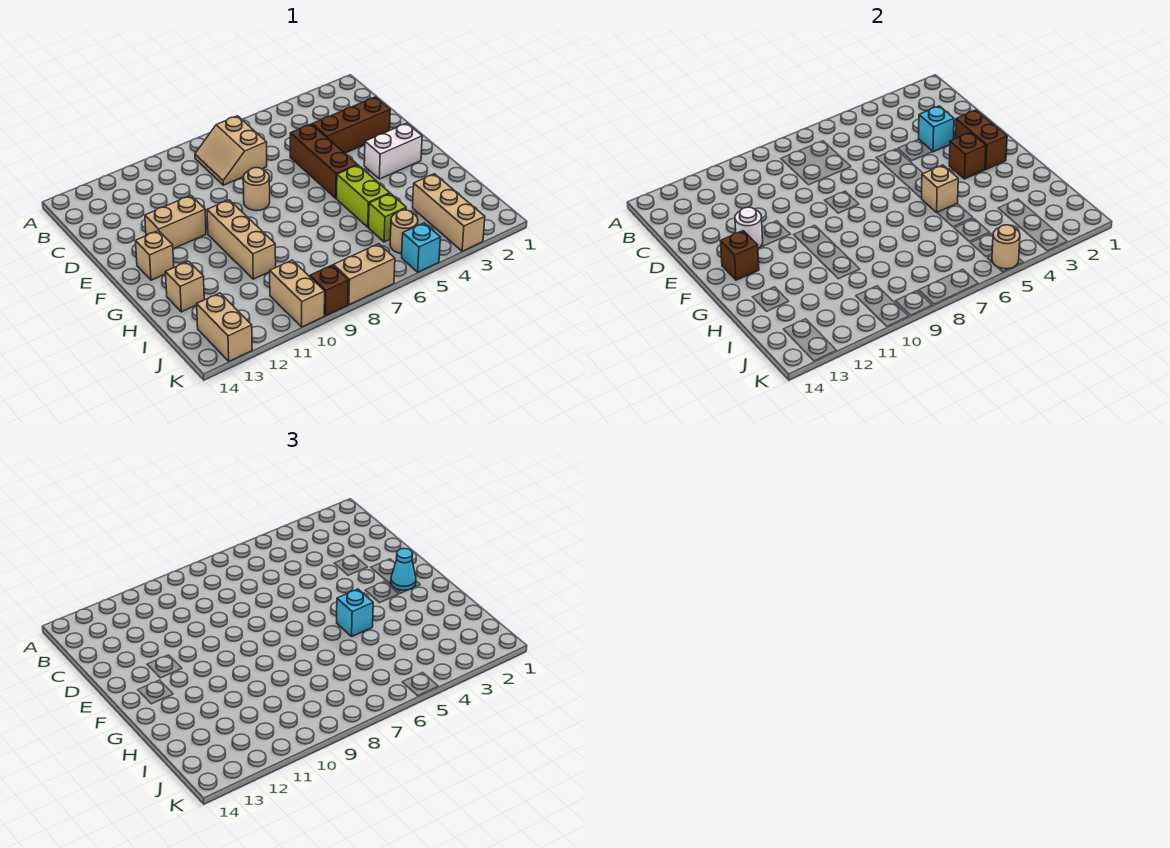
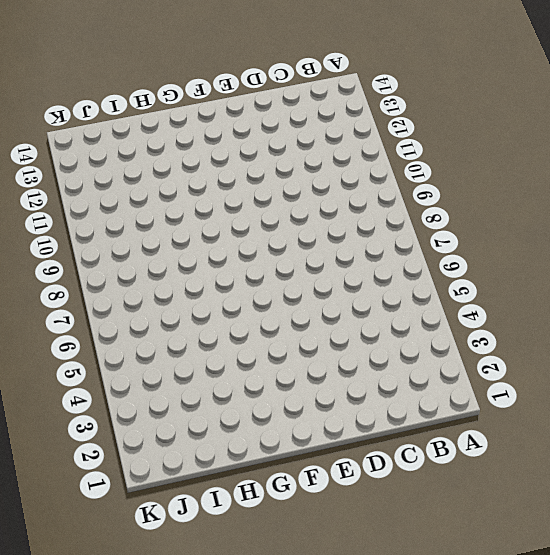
none -> tan 2x2 slope [195,116,267,185]
none -> brown 1x3 brick [312,97,390,153]
none -> brown 1x3 brick [290,124,357,198]

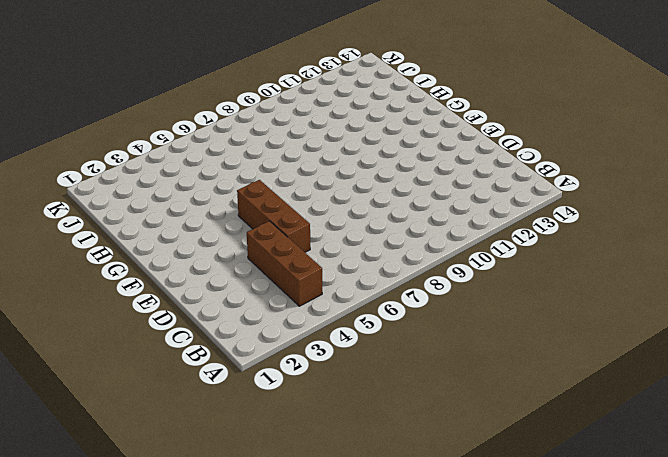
brown 1x3 brick [247,221,322,306] -> brown 1x3 brick turned to [312,97,390,153]
none -> tan 2x2 slope [195,116,267,185]
none -> tan 1x1 round brick [243,168,270,211]
none -> tan 1x2 brick [145,196,206,249]

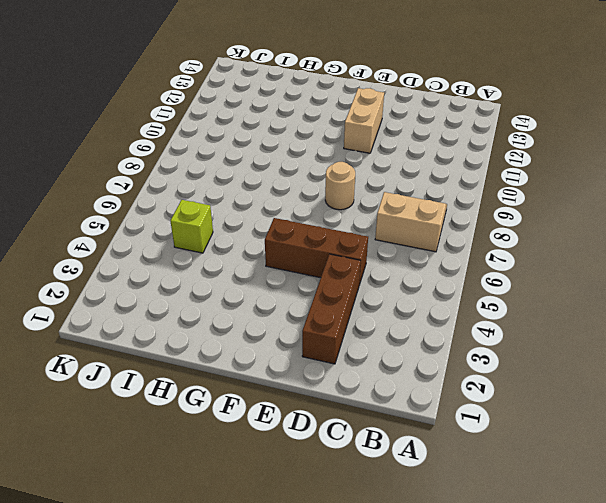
none -> white 1x2 brick [364,123,422,179]
none -> tan 1x3 brick [207,200,276,279]
none -> tan 1x1 brick [135,231,174,280]

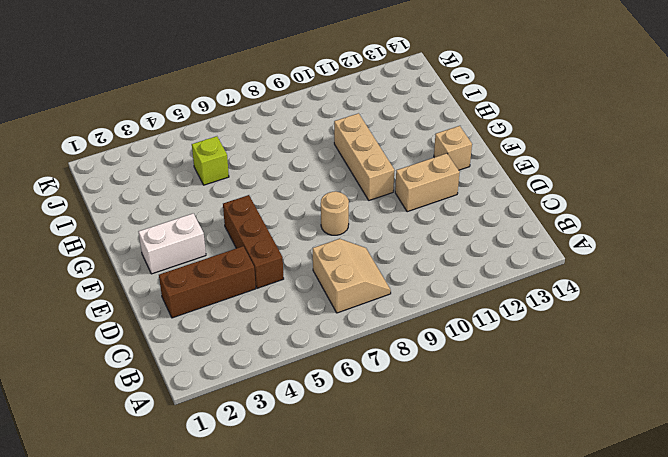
none -> lime 1x2 brick [337,165,390,227]
none -> tan 1x1 brick [166,261,204,312]
none -> tan 1x3 brick [412,174,485,251]

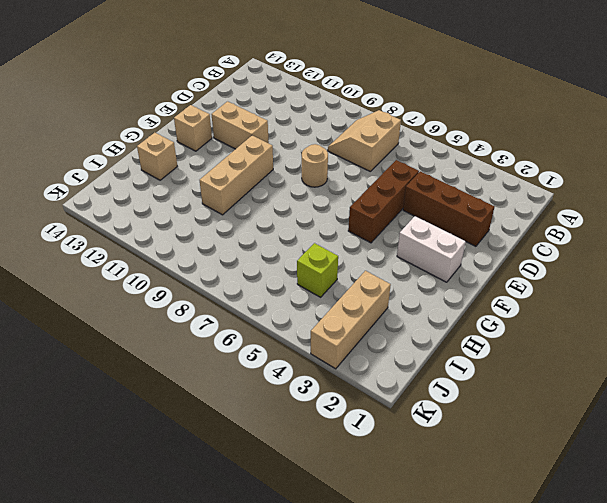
none -> lime 1x2 brick [337,165,390,227]
none -> tan 1x1 round brick [390,210,418,254]
none -> tan 1x2 brick [270,260,325,327]

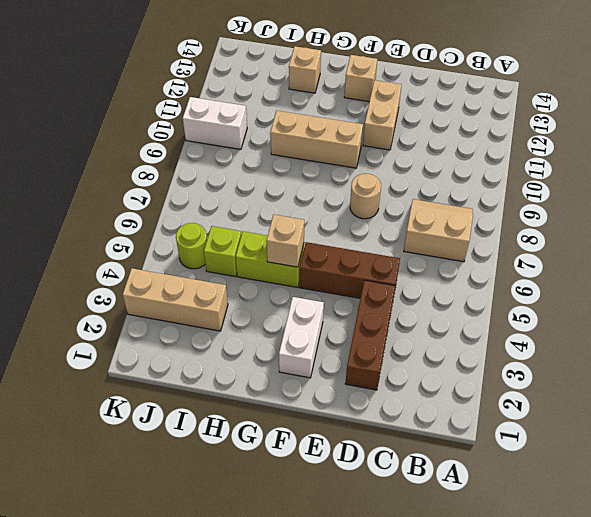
lime 1x1 round brick [176,223,207,269] -> tan 1x1 round brick [390,210,418,254]
white 1x2 brick [183,97,247,149] -> tan 1x2 brick [270,260,325,327]
none -> tan 1x2 brick [197,293,252,361]
none -> cyan 1x1 brick [402,223,440,272]
none -> tan 1x2 brick [333,244,395,305]

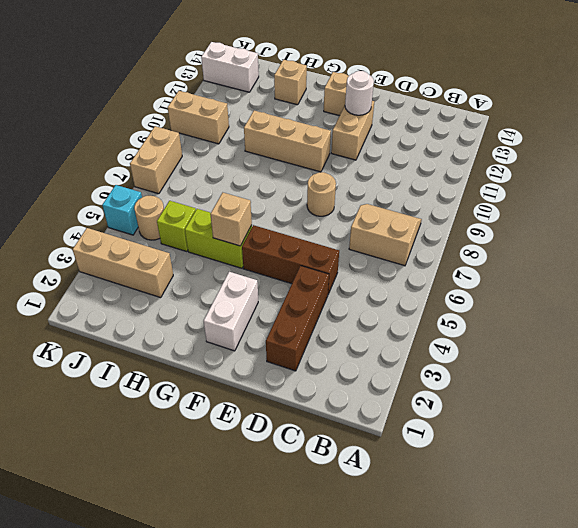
white 1x2 brick [201,42,259,92] -> tan 1x2 brick [197,293,252,361]
none -> brown 1x1 brick [310,265,348,316]
none -> cyan 1x1 brick [919,106,954,152]
none -> brown 1x2 brick [955,110,1007,169]

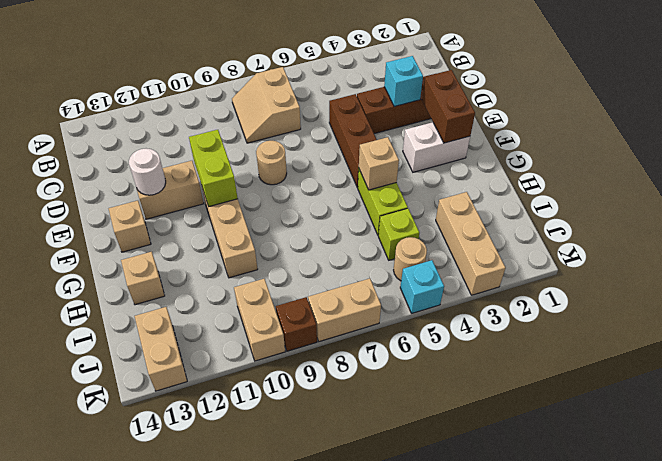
lime 1x2 brick [189,130,238,207] -> none
none -> brown 1x1 brick [949,133,986,179]
none -> brown 1x1 brick [720,231,759,280]
none -> tan 1x1 round brick [992,225,1020,269]

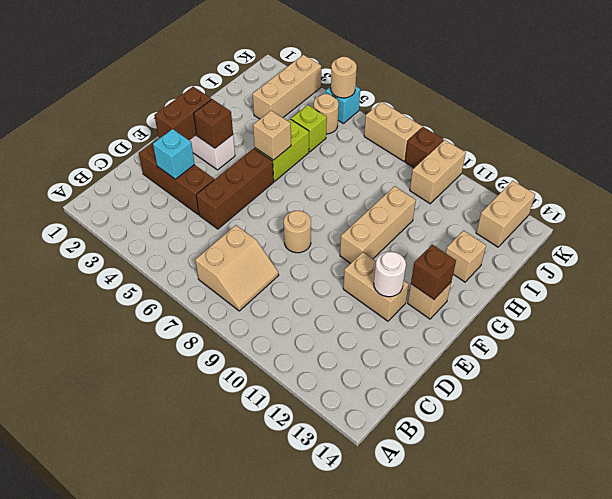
none -> cyan 1x1 cone [391,549,416,590]
none -> cyan 1x1 brick [337,589,373,636]

